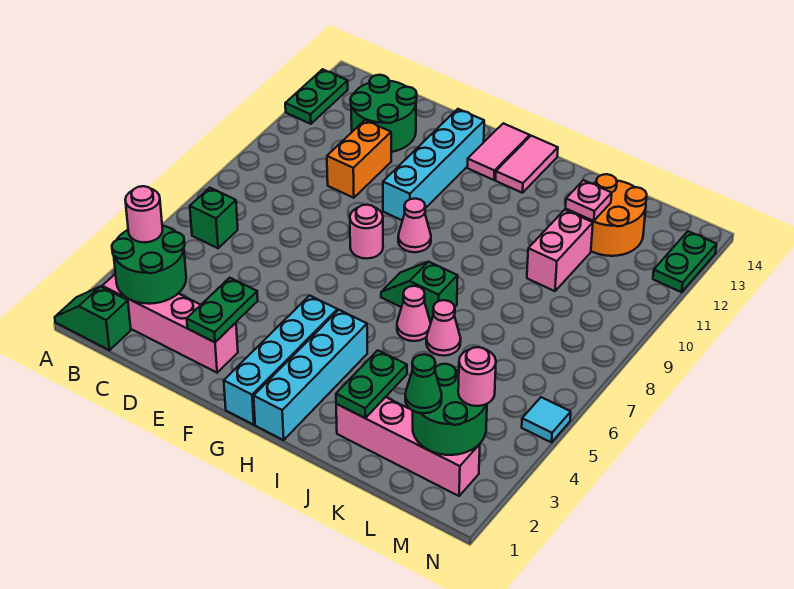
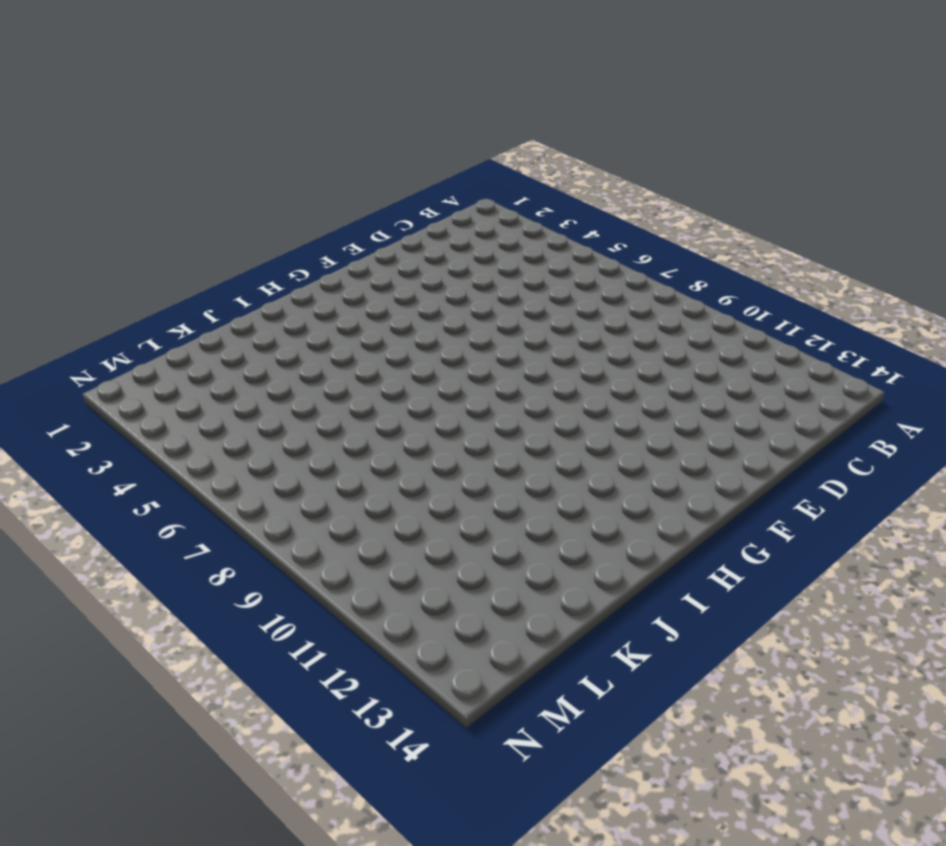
none -> green 1x2 slope [55,287,131,350]
none -> green 1x2 plate [285,69,348,124]
none -> pink 1x4 brick [102,274,238,373]

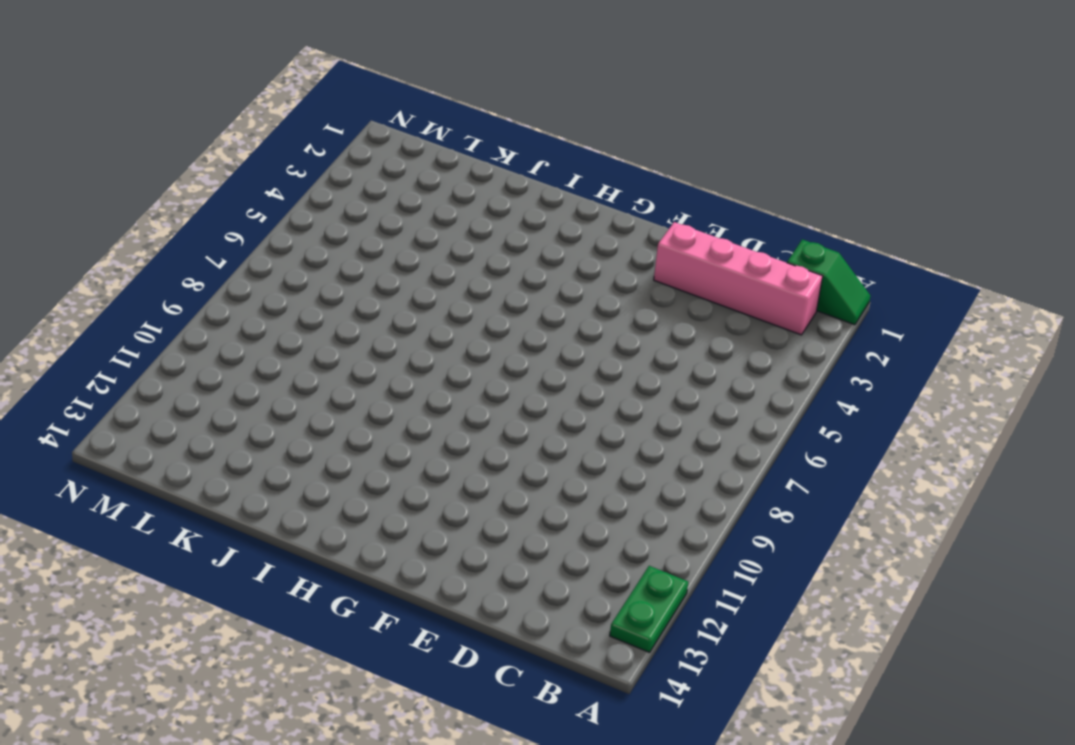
none -> green 1x1 brick [190,188,238,248]
none -> green 2x2 round brick [350,75,417,152]
none -> orange 1x2 brick [327,120,391,198]

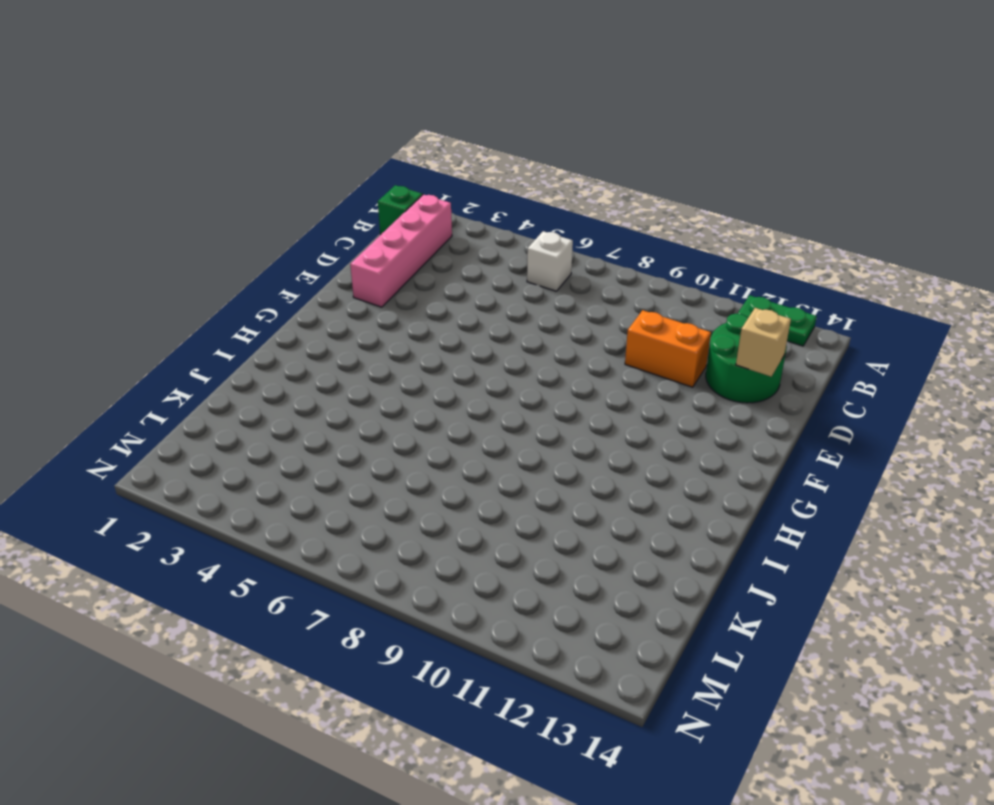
white 1x1 brick [527,231,573,291] -> green 1x1 brick [190,188,238,248]
tan 1x1 brick [736,308,791,376] -> none
none -> pink 1x1 round brick [350,205,383,259]
none -> cyan 1x4 brick [383,109,485,220]
none -> cyan 1x4 brick [224,295,337,425]

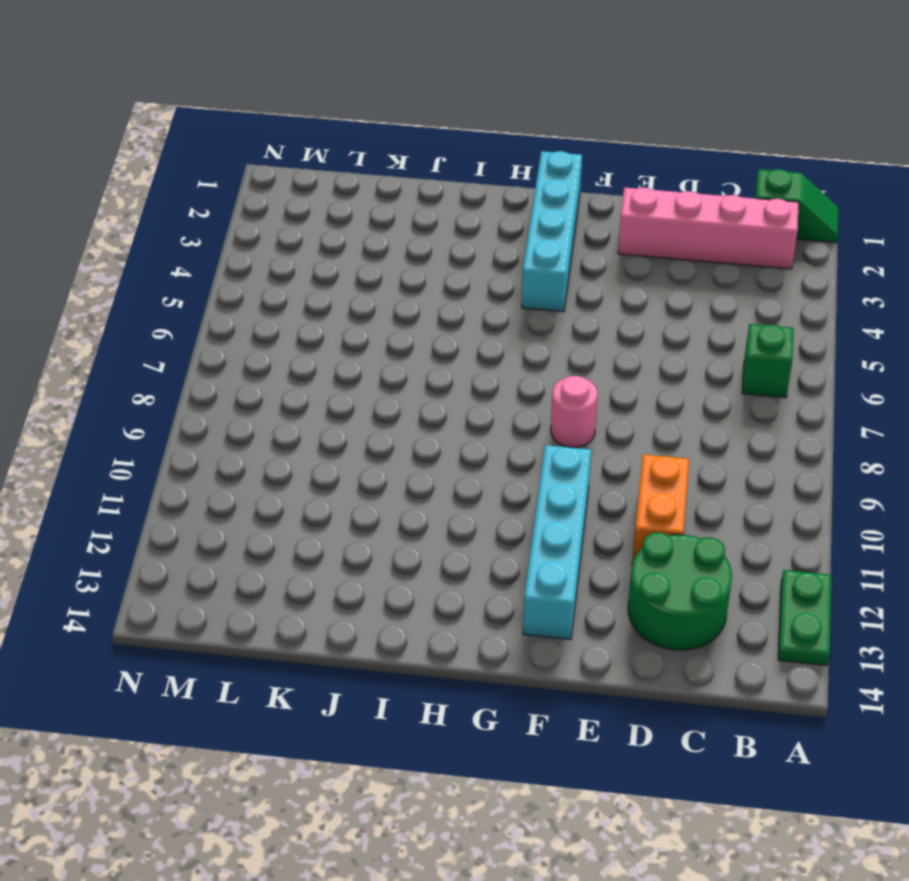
none -> pink 1x1 cone [398,199,431,252]
none -> pink 1x2 tile [467,123,530,180]
none -> cyan 1x4 brick [254,310,367,440]

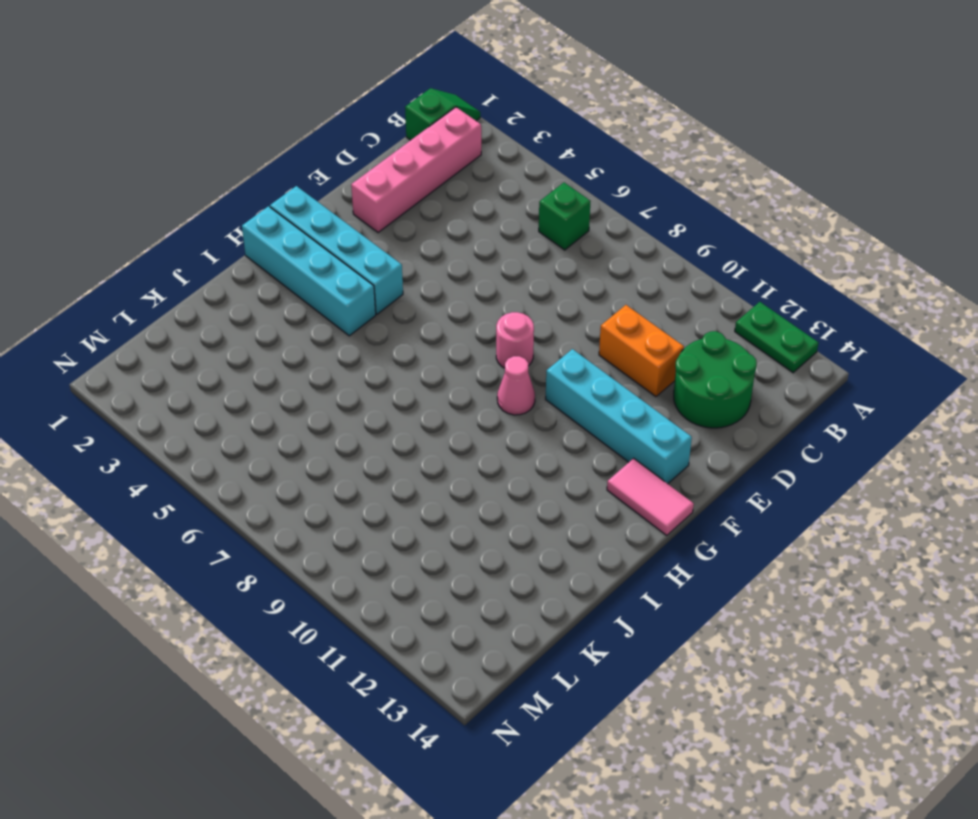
none -> green 1x2 slope [381,262,458,321]
none -> pink 1x2 tile [496,136,558,193]
none -> pink 1x1 cone [397,286,431,341]

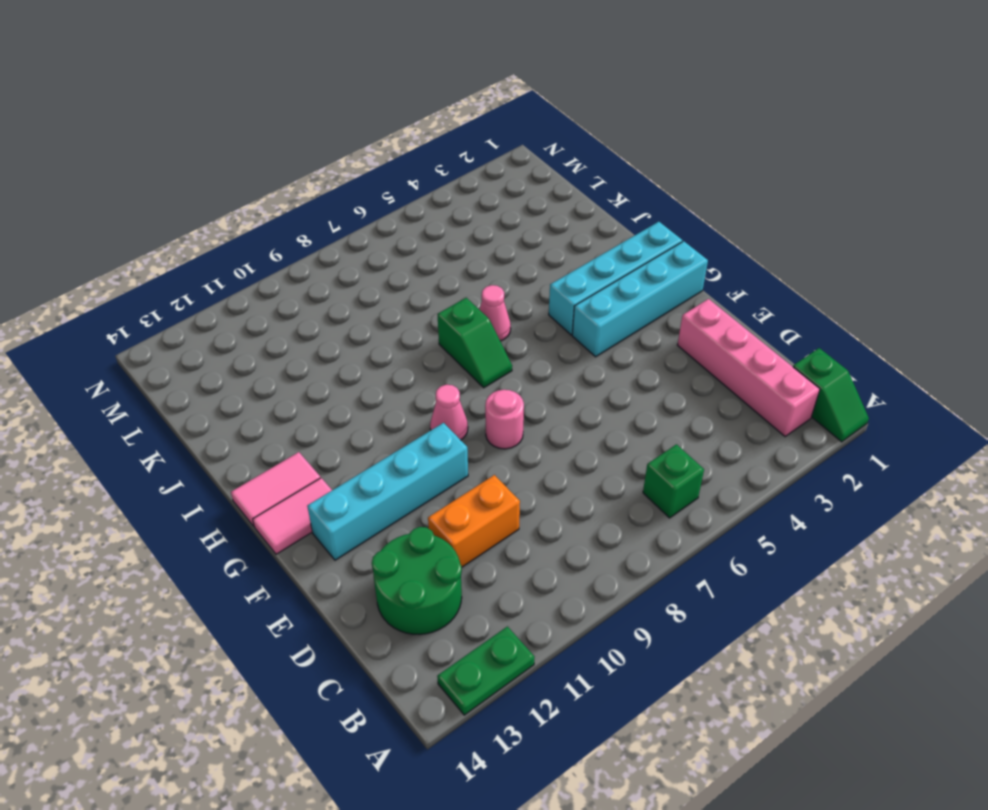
none -> pink 1x4 brick [336,397,480,496]
none -> pink 1x1 cone [426,300,461,356]
none -> pink 1x2 brick [527,210,593,291]

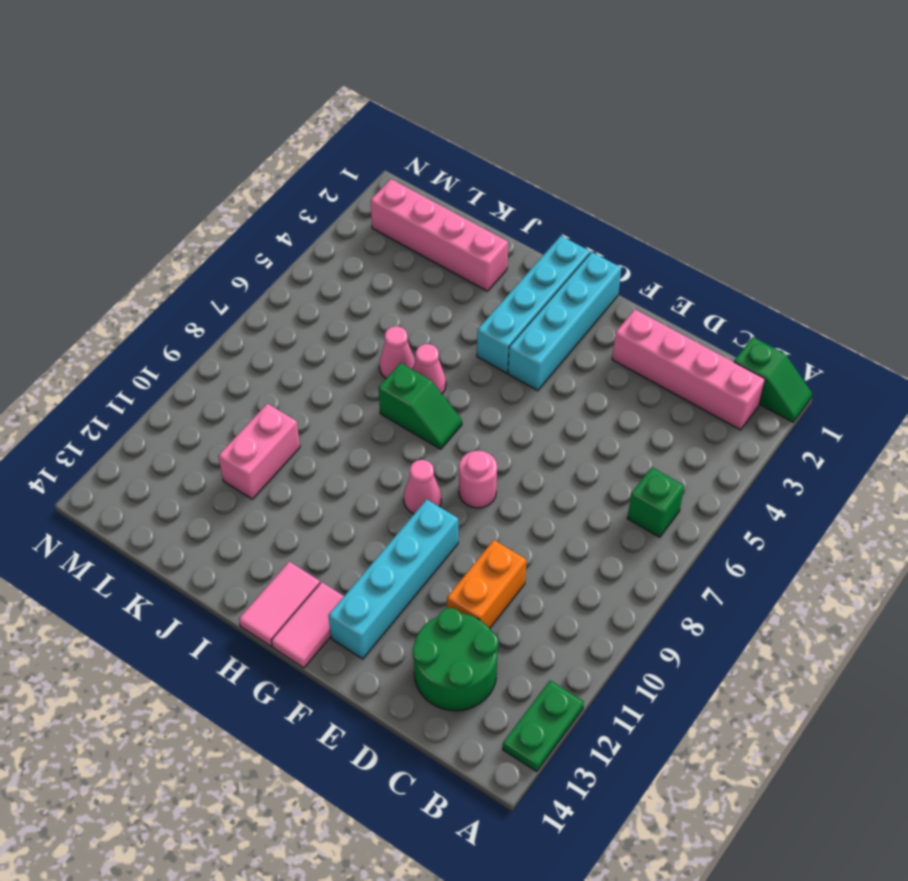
none -> orange 2x2 round brick [577,174,647,256]
none -> cyan 1x1 tile [522,397,571,442]
none -> green 1x2 plate [653,231,717,292]

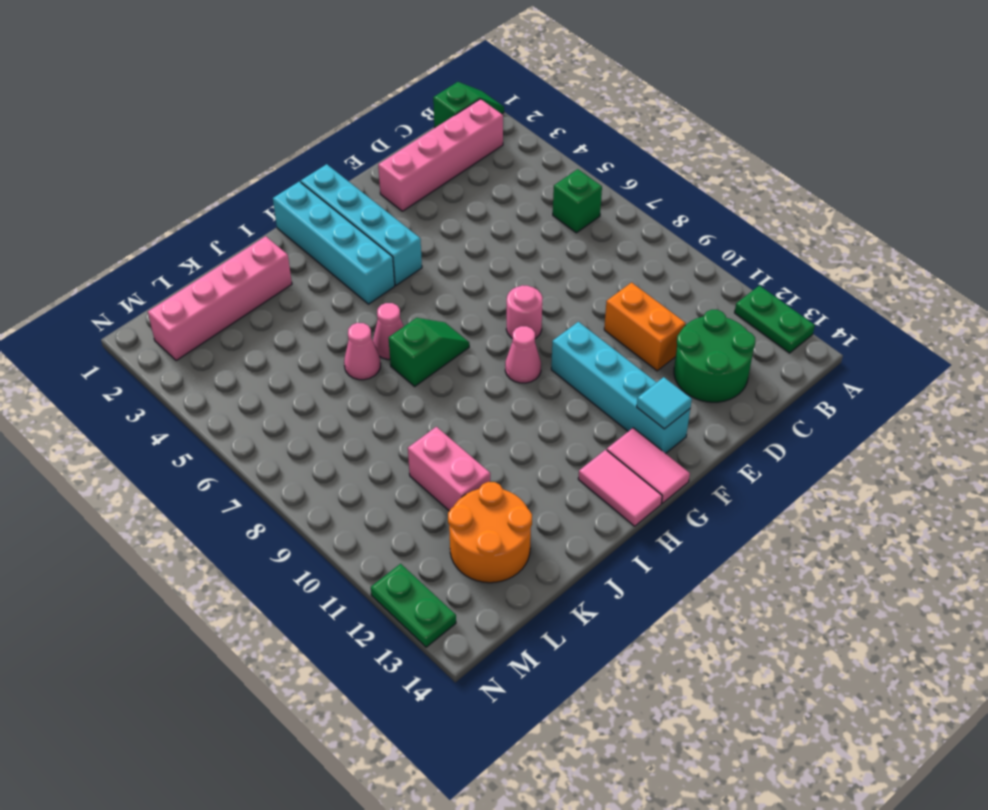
cyan 1x1 tile [637,377,692,429] -> cyan 1x1 tile moved to [522,397,571,442]
none -> green 2x2 round brick [112,226,186,304]
none -> green 1x2 plate [187,278,258,342]
none -> green 1x2 plate [336,350,407,418]

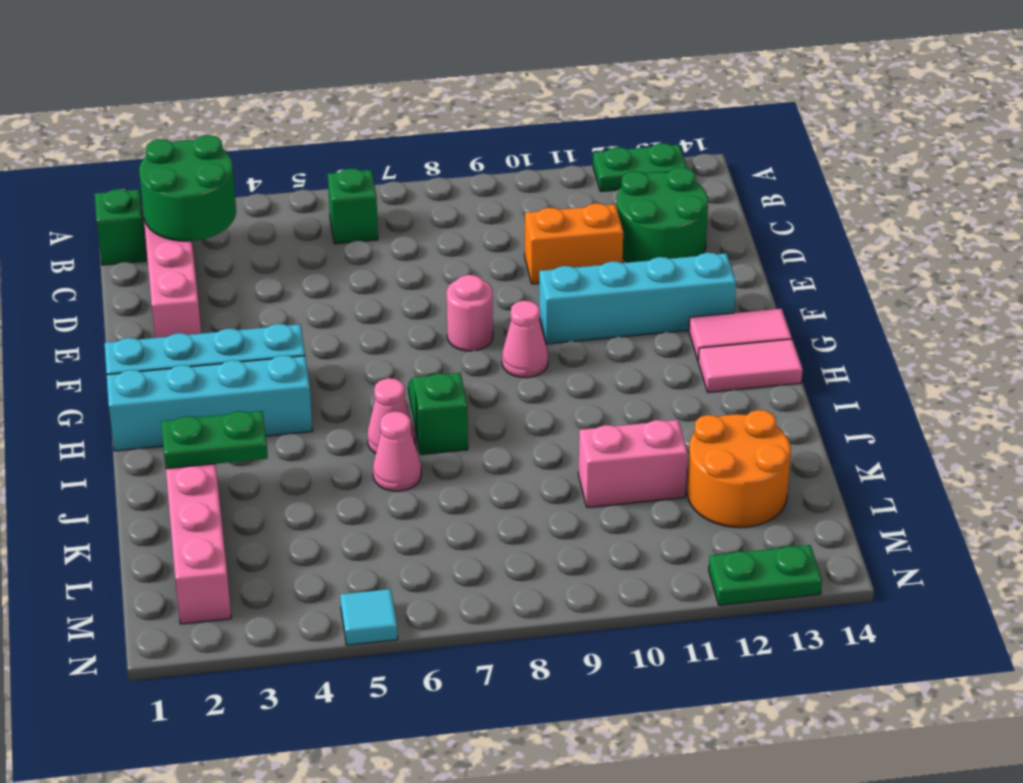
none -> green 1x2 plate [187,278,258,342]
none -> pink 1x1 plate [566,180,612,221]
none -> green 2x2 round brick [413,364,487,455]

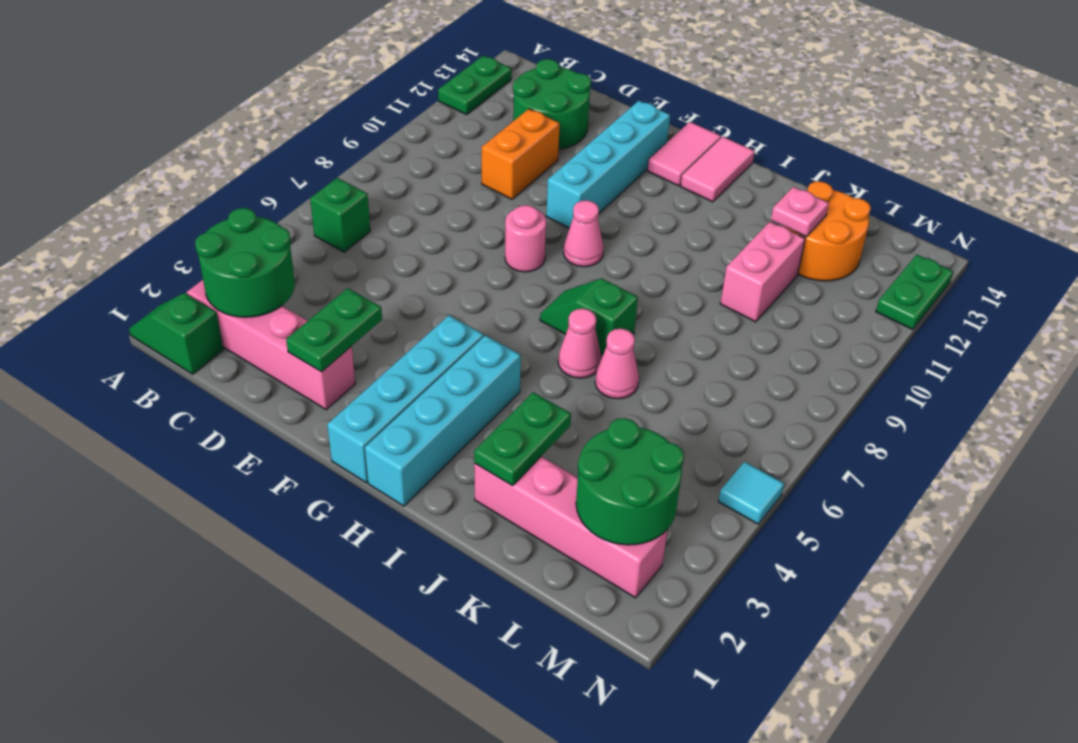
none -> pink 1x1 round brick [125,186,163,242]
none -> green 1x1 cone [405,354,442,413]
none -> pink 1x1 round brick [458,347,496,406]

